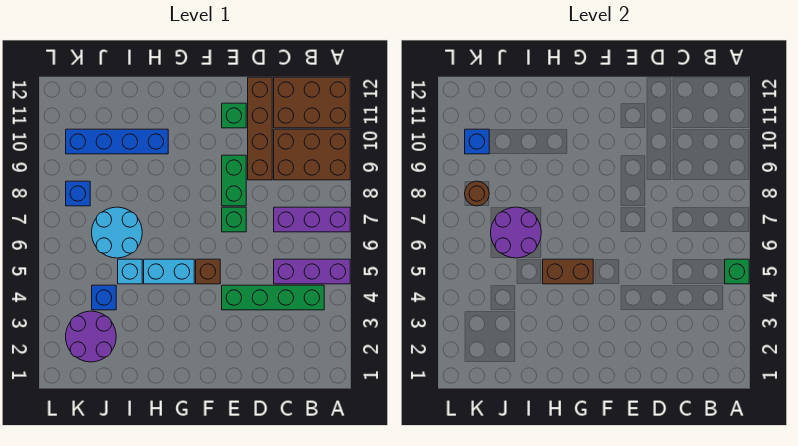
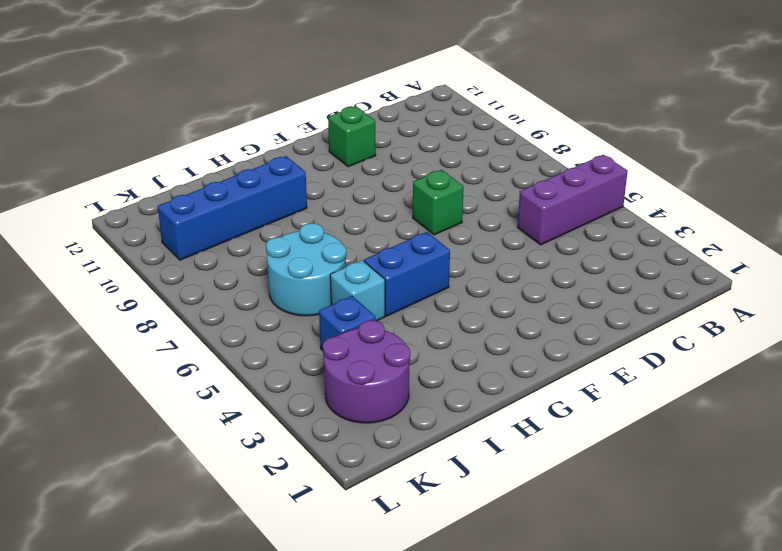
blue 1x2 brick [364,232,450,316] -> cyan 1x2 brick [144,259,194,284]
none -> purple 1x3 brick [274,207,350,232]
none -> brown 2x3 brick [274,129,350,180]
none -> brown 2x3 brick [274,77,350,128]

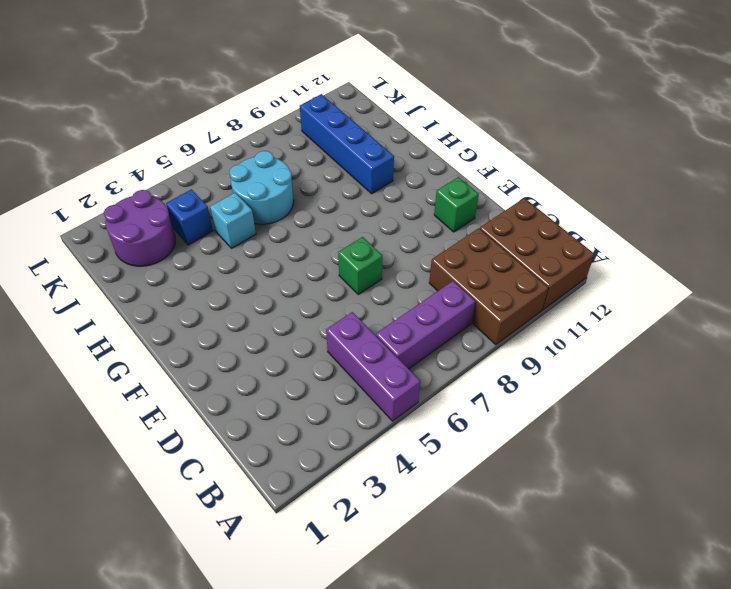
purple 1x3 brick [376,281,475,369] -> purple 1x3 brick turned to [274,207,350,232]
none -> green 1x4 brick [222,285,324,310]
none -> brown 1x4 brick [248,77,272,180]
none -> green 1x2 brick [222,155,246,206]

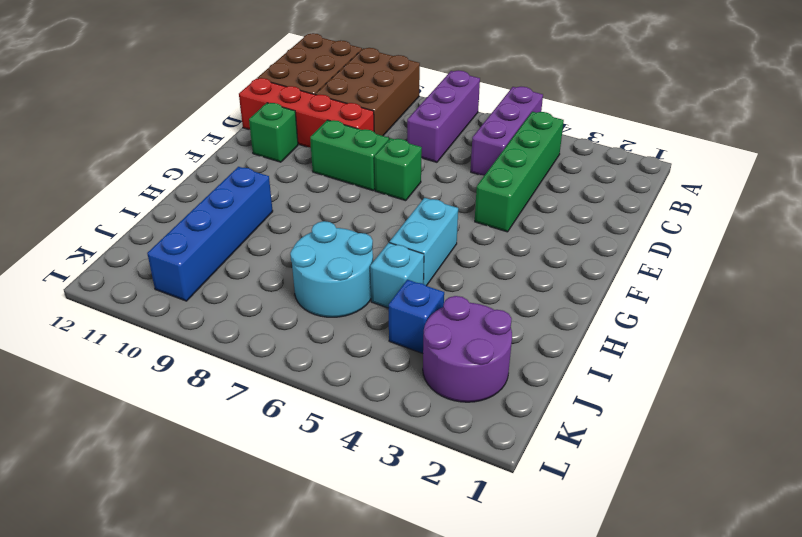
red 1x4 brick [239,78,374,148] -> brown 1x4 brick [248,77,272,180]
none -> brown 1x1 brick [196,259,220,284]
none -> blue 1x1 brick [66,181,90,206]
none -> green 1x1 brick [725,259,749,284]

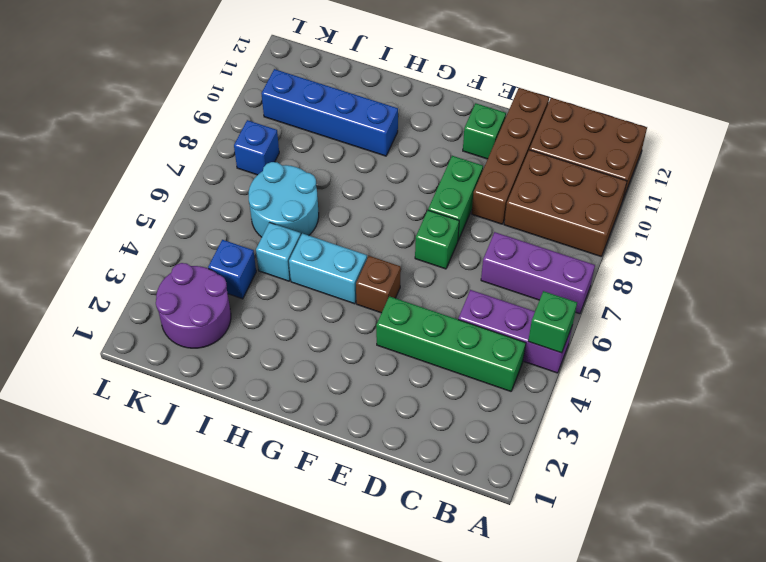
none -> brown 1x2 brick [543,259,593,284]
none -> purple 2x2 round brick [491,207,541,258]
none -> brown 1x1 round brick [465,181,489,206]

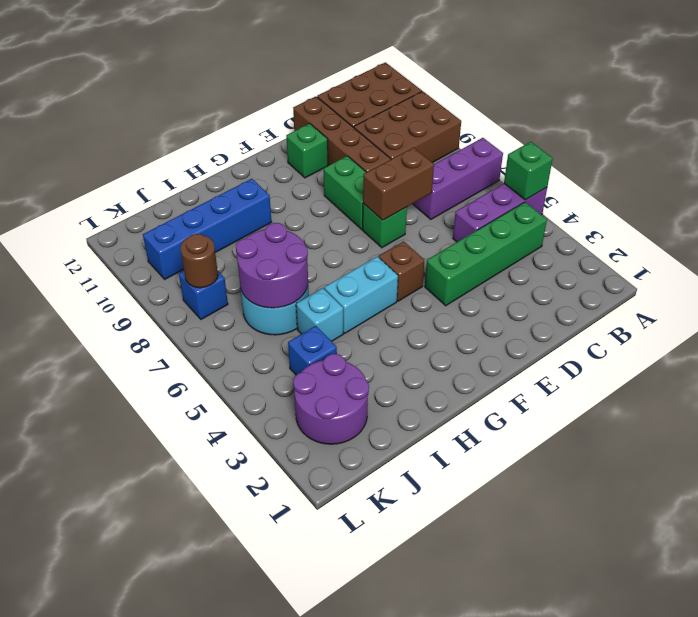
brown 1x2 brick [363,147,434,220] -> brown 1x2 brick moved to [543,259,593,284]
none -> blue 1x1 brick [465,129,489,154]

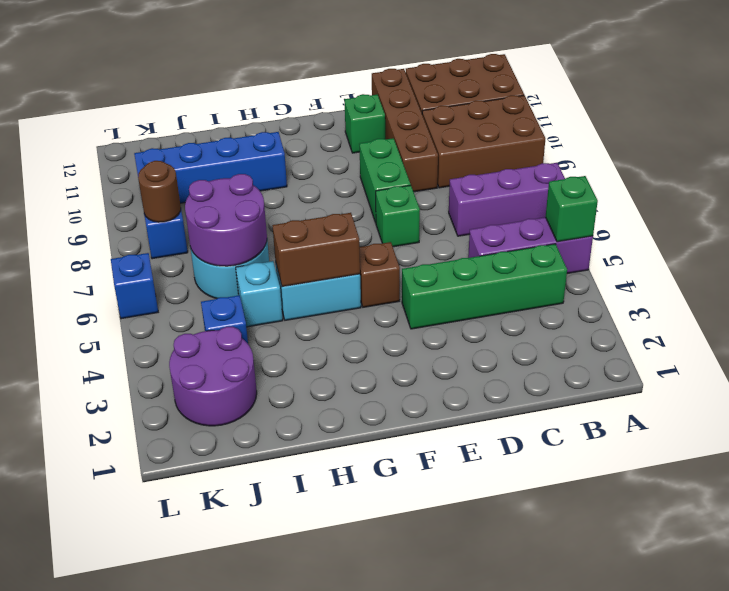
blue 1x1 brick [111,253,158,319] -> blue 1x1 brick moved to [465,129,489,154]

